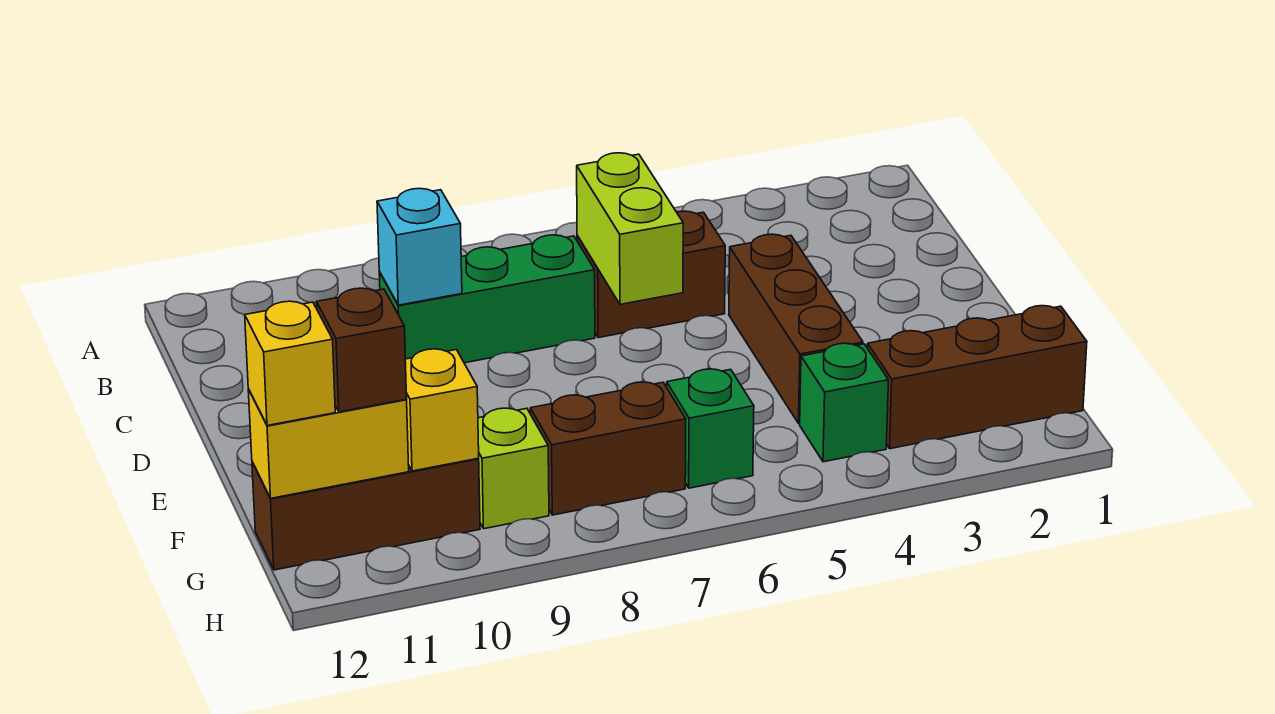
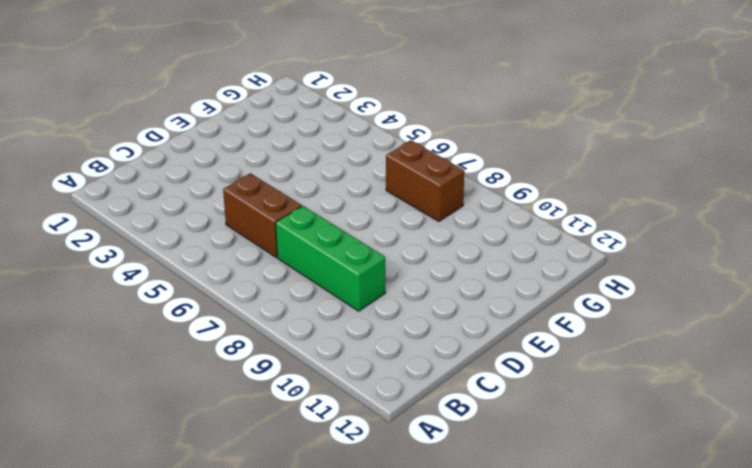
none -> brown 1x3 brick [729,234,863,423]
none -> brown 1x3 brick [867,306,1087,449]
none -> green 1x1 brick [800,343,888,462]

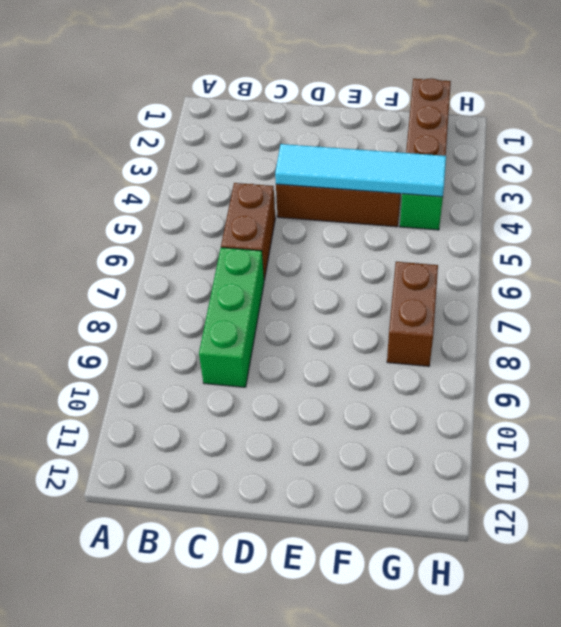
cyan 1x4 tile [275,144,446,197] -> none
none -> green 1x1 brick [667,369,754,488]
none -> lime 1x1 brick [478,408,549,529]
none -> brown 1x3 brick [252,459,480,570]

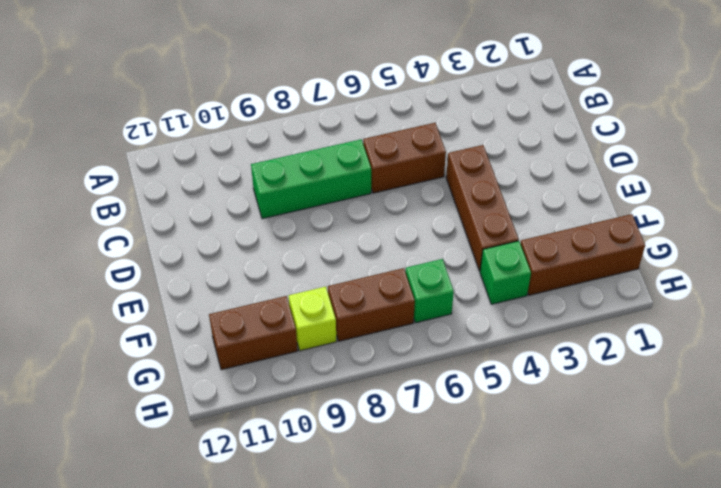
brown 1x2 brick [209,296,298,370] -> brown 1x3 brick [252,459,480,570]
none -> lime 1x2 brick [577,153,683,304]
none -> cyan 1x1 brick [377,188,462,305]
none -> yellow 1x1 brick [405,349,479,471]

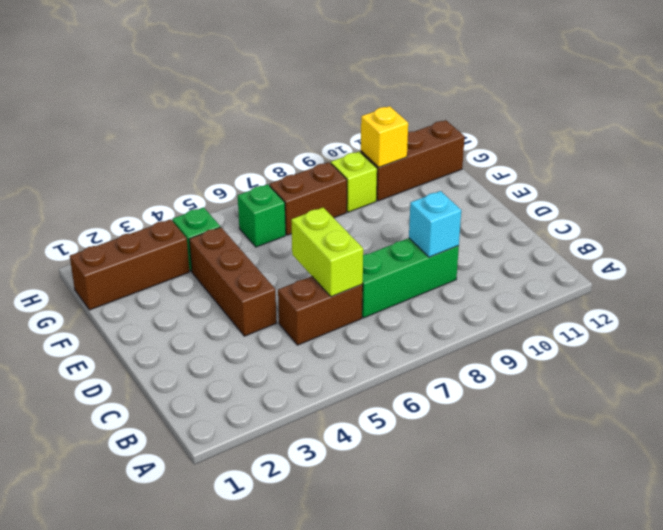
none -> yellow 1x2 brick [248,389,409,498]
none -> brown 1x1 brick [316,288,407,412]
none -> yellow 1x1 brick [245,301,335,426]

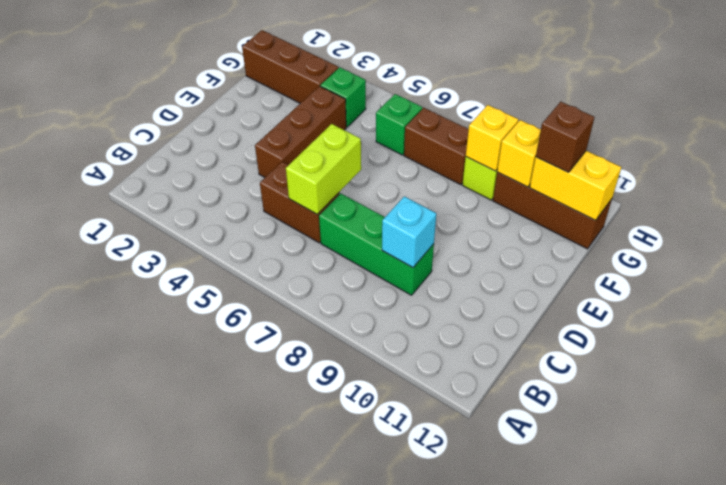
yellow 1x1 brick [466,105,518,171] -> yellow 1x1 brick moved to [245,301,335,426]

